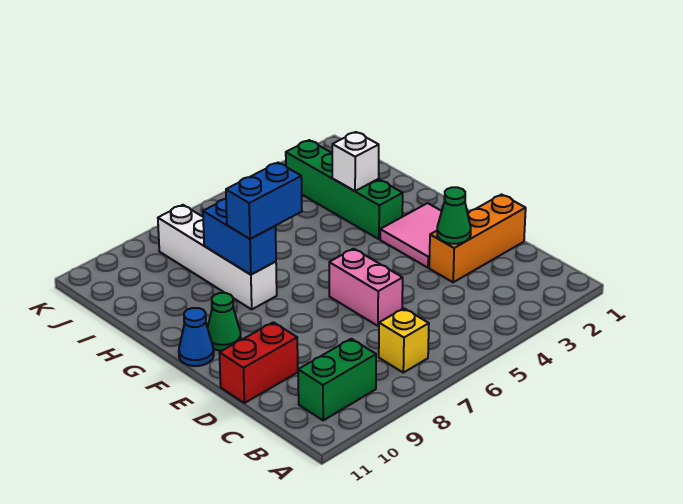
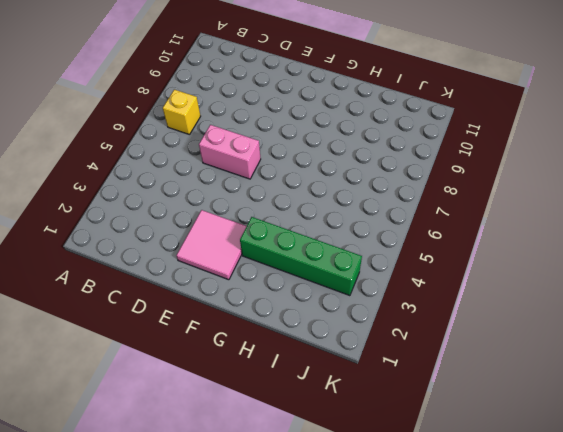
none -> green 1x2 brick [298,339,376,420]
none -> orange 1x3 brick [429,195,526,282]
none -> red 1x2 brick [219,322,298,403]

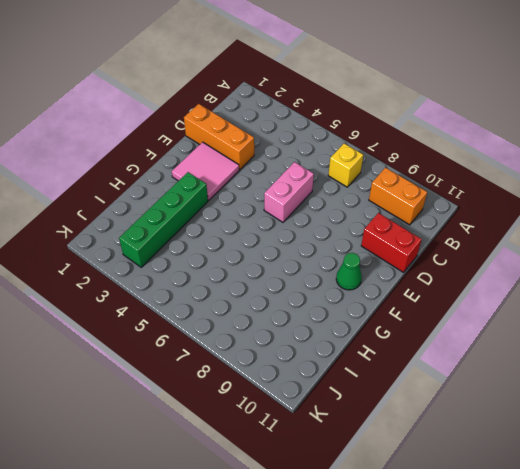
orange 1x2 brick [369,167,427,225] -> green 1x2 brick [298,339,376,420]
none -> blue 1x1 cone [179,308,214,366]
none -> white 1x4 brick [158,205,277,309]
none -> green 1x1 cone [437,187,471,244]

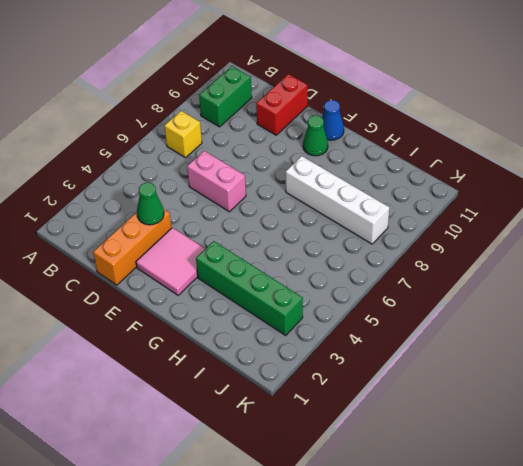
none -> blue 1x2 brick [203,199,276,275]
none -> white 1x1 brick [332,132,379,191]
none -> blue 1x2 brick [226,163,302,239]

